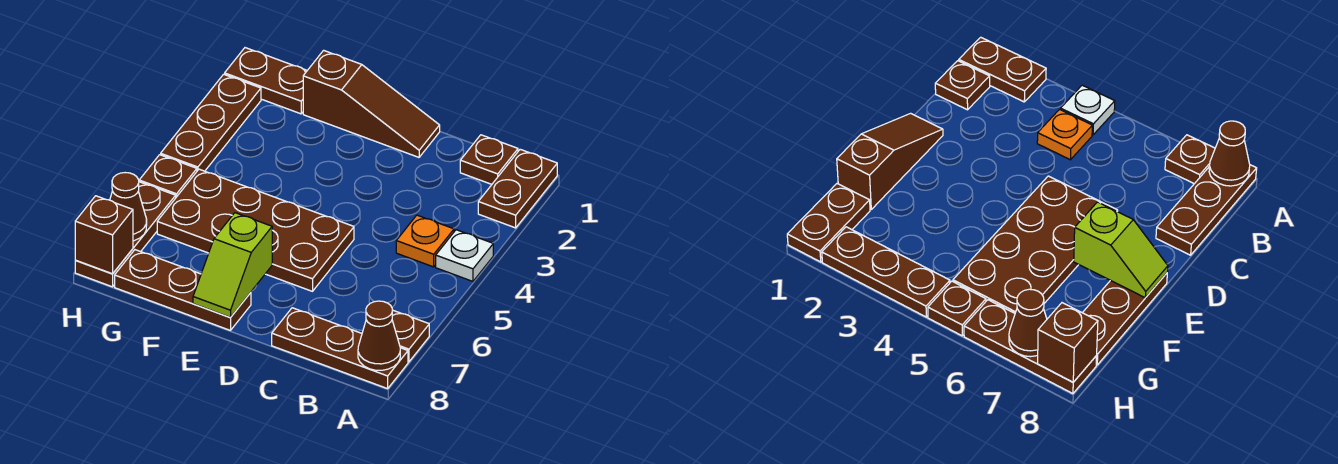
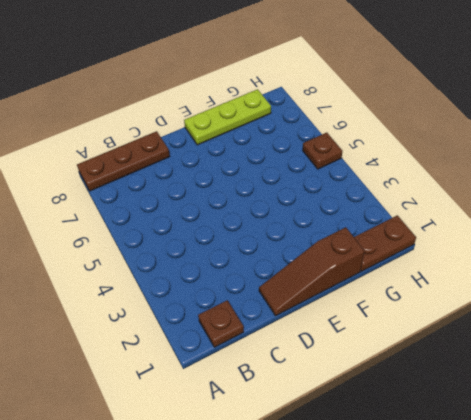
lime 1x3 plate [184,89,271,145] -> brown 1x3 plate [115,250,251,330]
none -> brown 1x2 plate [478,149,557,228]
none -> white 1x1 plate [436,230,493,281]
none -> brown 1x1 plate [392,310,429,362]

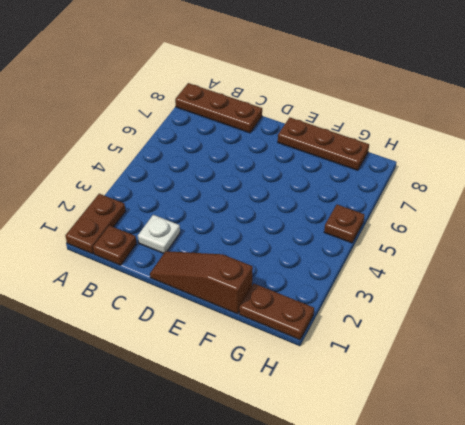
white 1x1 plate [138,215,180,253] -> white 1x1 plate moved to [436,230,493,281]
none -> brown 1x1 plate [392,310,429,362]
none -> orange 1x1 plate [396,215,454,267]
none -> brown 2x4 plate [157,169,354,291]

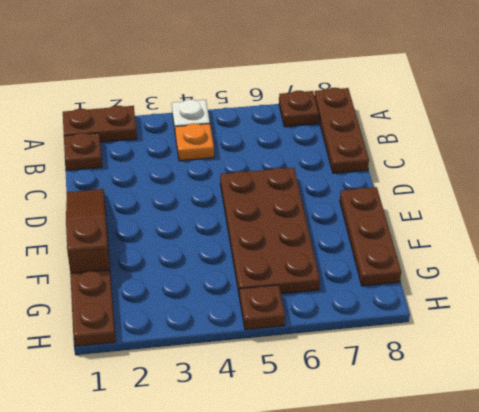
none -> brown 1x3 plate [161,74,261,171]
none -> brown 1x3 plate [75,182,176,287]
none -> brown 1x1 cone [358,301,400,370]

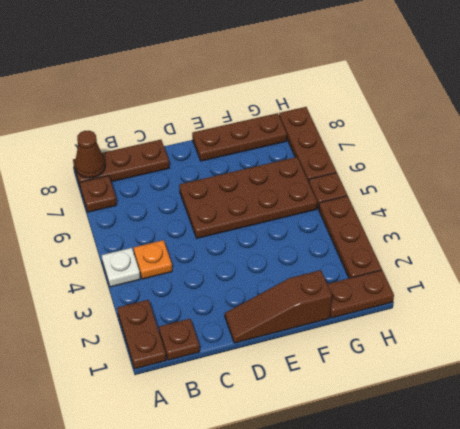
none -> lime 1x2 slope [193,213,272,317]
none -> brown 1x1 cone [110,173,147,241]
none -> brown 1x1 brick [75,196,133,274]

